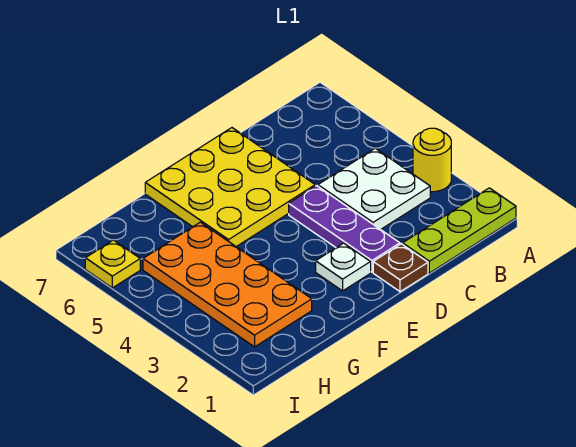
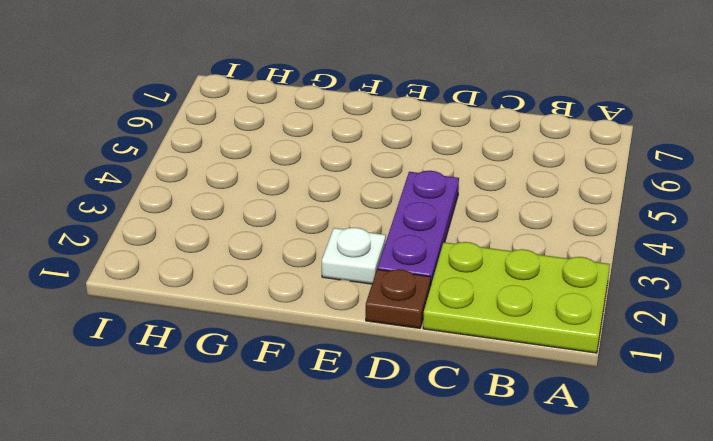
lime 2x3 plate [423,242,610,353] -> lime 1x3 plate [403,188,516,273]
none -> yellow 1x1 round brick [413,128,451,192]
none -> white 2x2 plate [318,148,430,230]

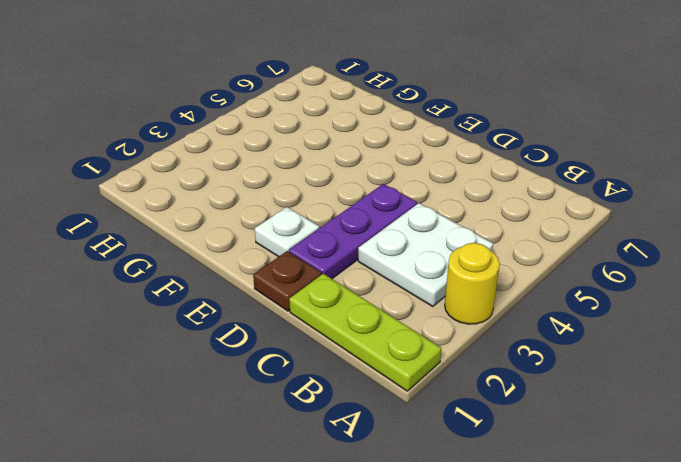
none -> yellow 3x3 plate [145,128,315,247]
none -> orange 2x4 plate [143,222,312,347]

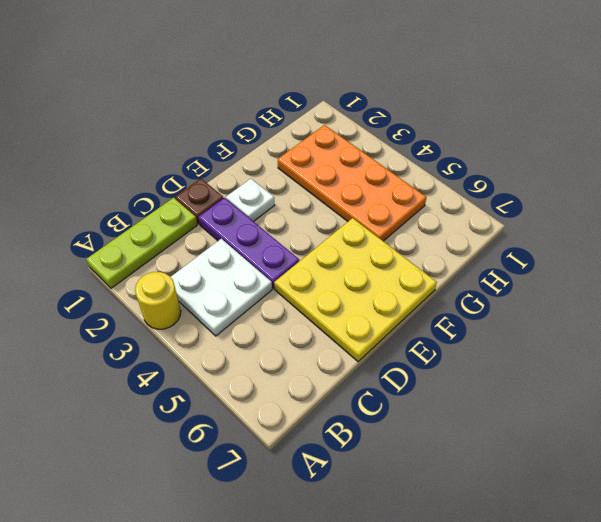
none -> yellow 1x1 plate [85,240,140,288]

